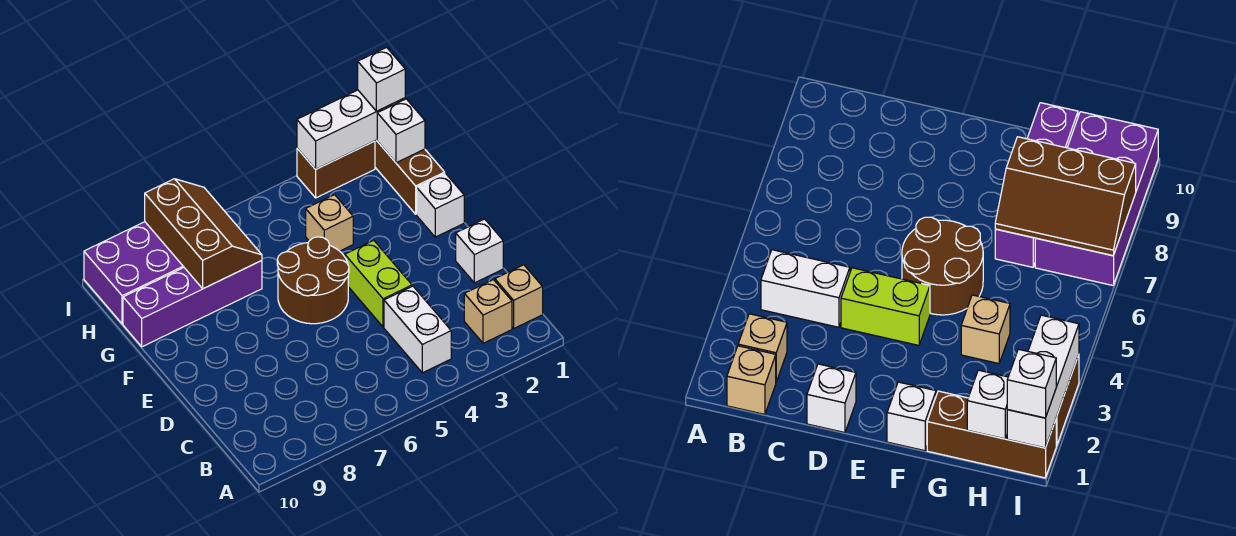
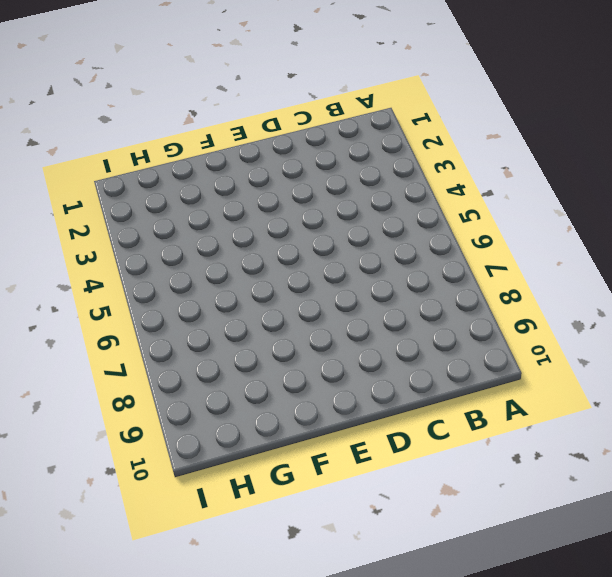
none -> tan 1x1 brick [495,265,543,328]
none -> tan 1x1 brick [464,280,512,343]
none -> white 1x2 brick [384,286,451,373]

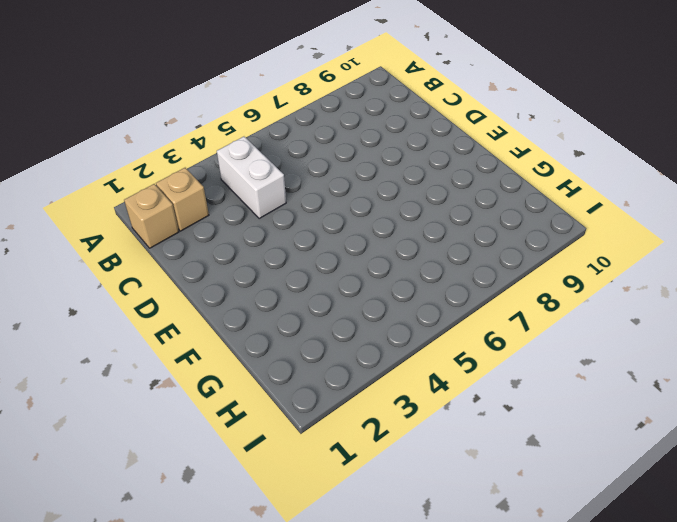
none -> white 1x1 brick [456,219,503,283]
none -> lime 1x2 brick [345,240,412,327]
none -> brown 2x2 round brick [277,237,349,324]

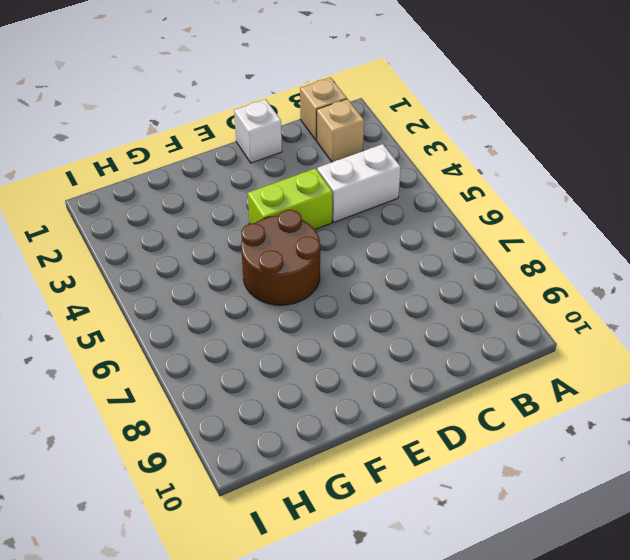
none -> white 1x1 brick [417,173,464,237]
none -> brown 1x3 brick [375,140,445,214]
none -> tan 1x1 brick [306,195,353,251]

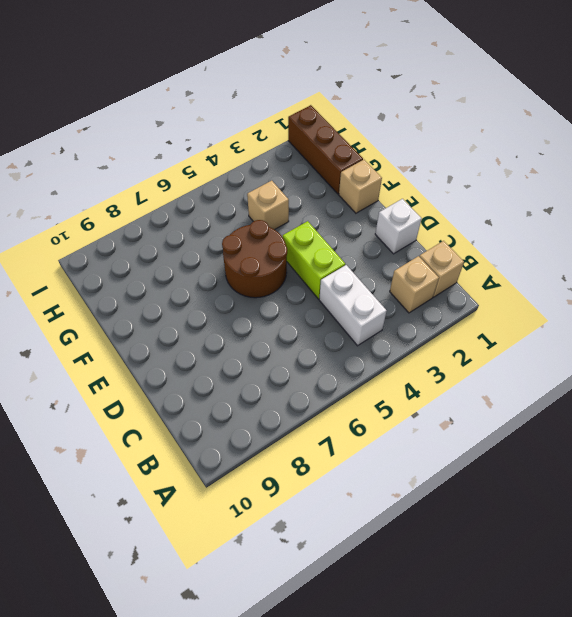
tan 1x1 brick [339,160,382,213] -> white 1x1 brick [417,173,464,237]
none -> purple 1x4 brick [123,261,262,347]
none -> purple 2x4 brick [84,222,184,324]
none -> brown 1x2 brick [297,141,375,198]

